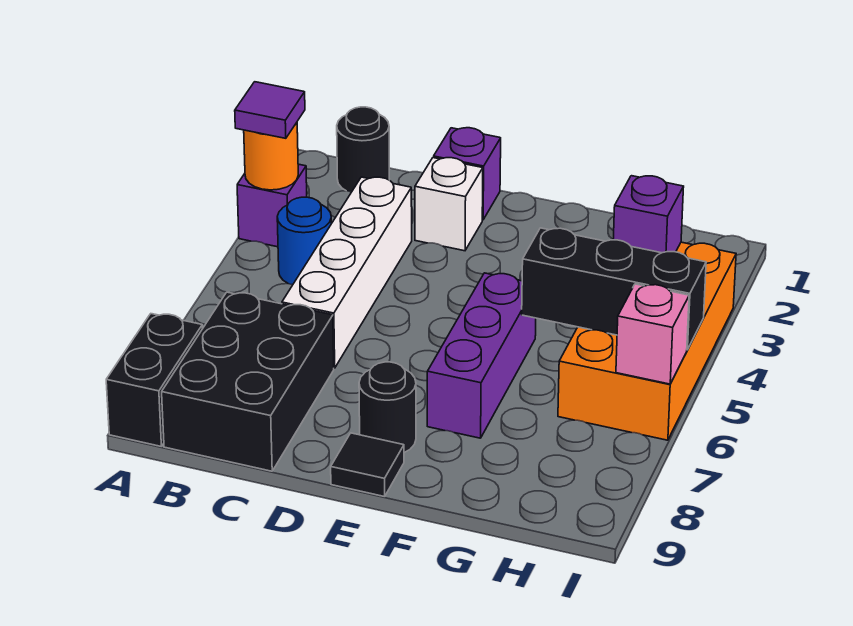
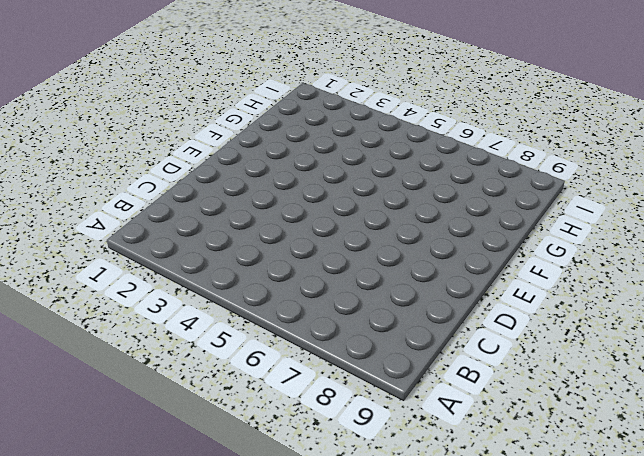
none -> purple 1x1 brick [237,164,307,247]
none -> black 1x2 brick [106,314,203,446]
none -> black 1x1 round brick [337,107,390,192]

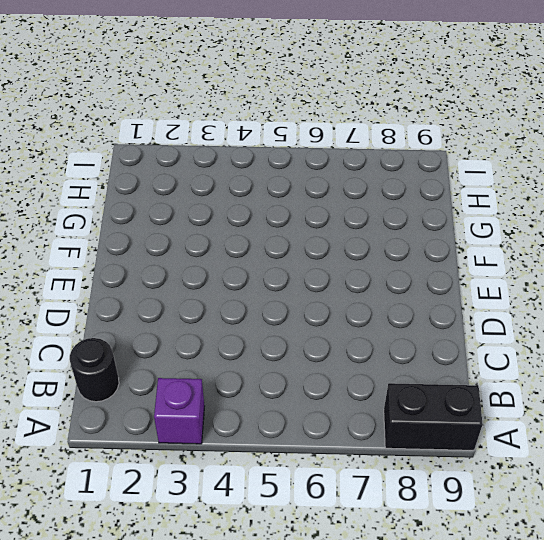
none -> blue 1x1 round brick [277,197,331,285]
none -> black 2x3 brick [162,292,334,471]
none -> white 1x4 brick [282,177,412,368]

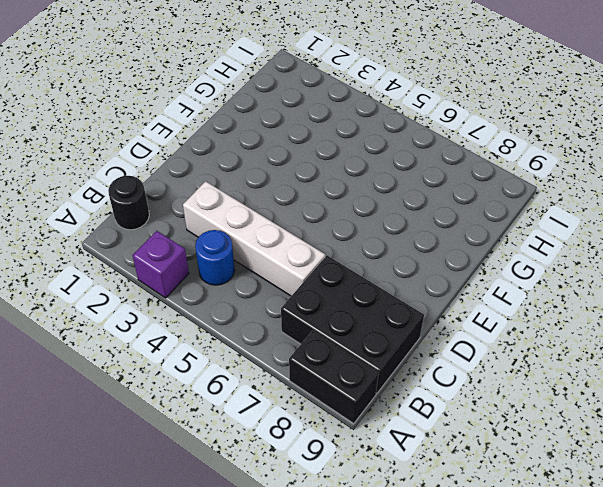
none -> purple 1x1 brick [434,128,501,220]
none -> white 1x1 brick [415,158,483,251]
none -> black 1x1 round brick [359,362,416,453]

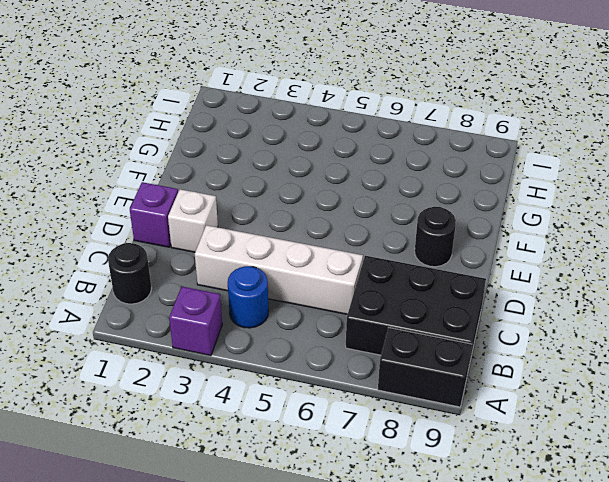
none -> black 1x1 tile [331,433,404,497]
none -> purple 1x3 brick [427,273,536,438]
none -> orange 2x4 brick [558,242,736,440]

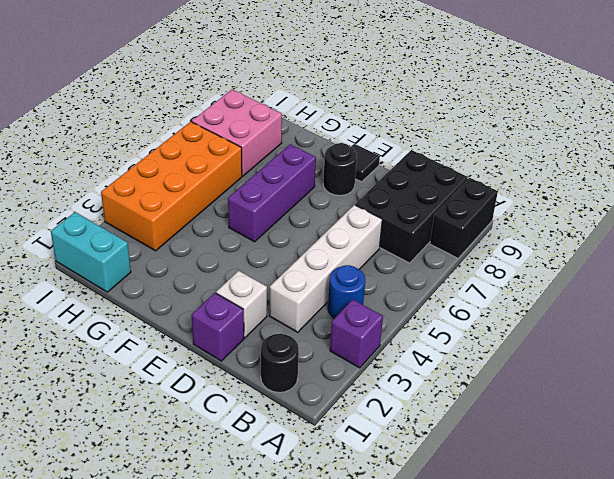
cyan 1x2 brick [51,212,131,292] -> none
pink 2x2 brick [192,90,282,176] -> none
none -> orange 1x1 round brick [244,123,298,190]
none -> black 1x3 brick [522,228,706,350]
none -> purple 1x1 brick [613,176,684,253]

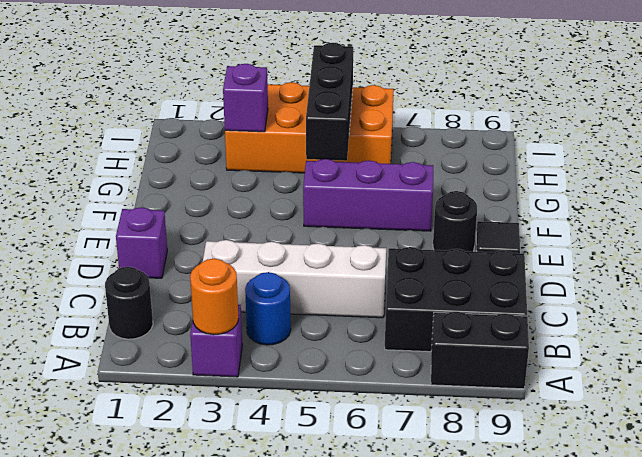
none -> white 1x1 brick [415,158,483,251]
none -> pink 1x1 brick [616,284,689,384]
none -> purple 1x1 tile [235,82,305,138]

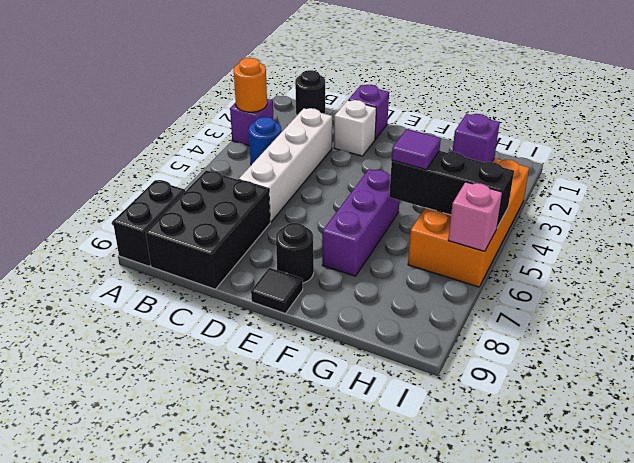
purple 1x1 tile [392,129,441,170] -> purple 1x1 tile moved to [235,82,305,138]

